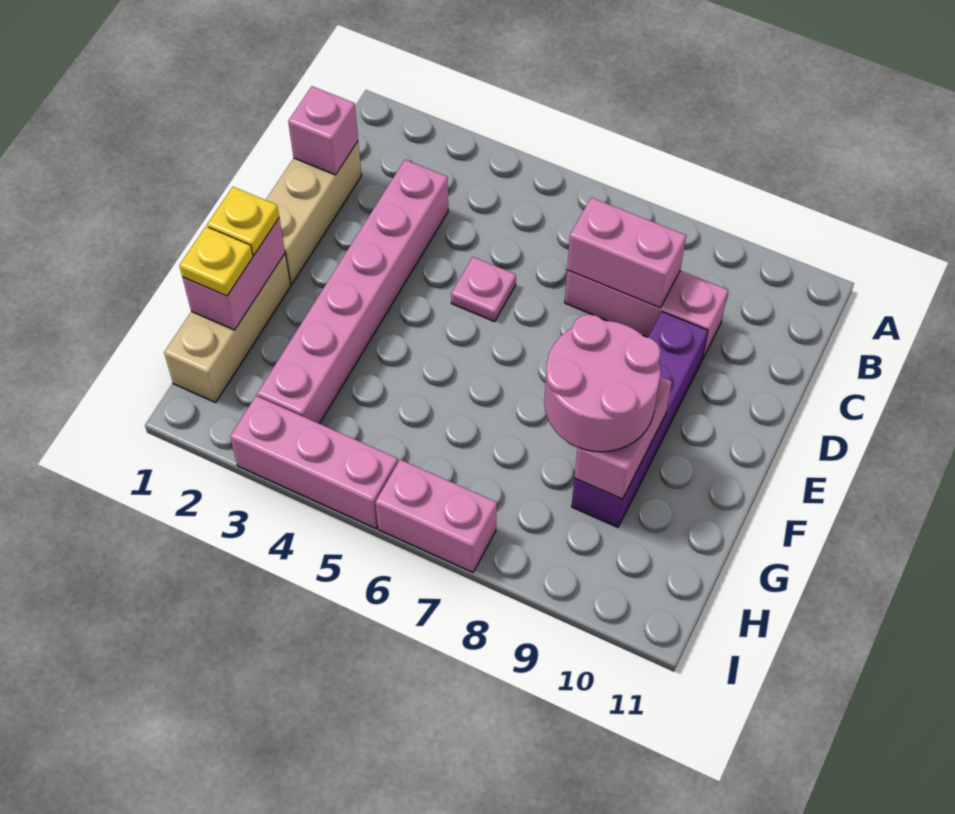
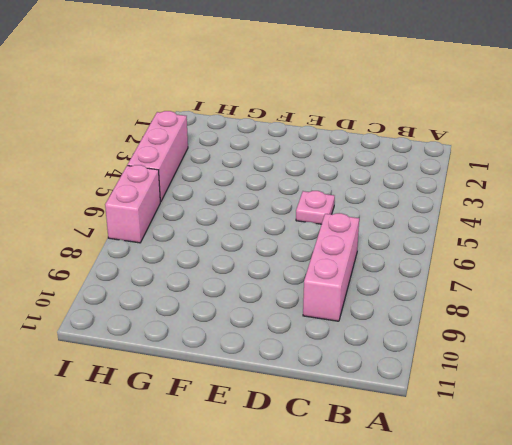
none -> tan 1x3 brick [266,142,361,284]
none -> pink 1x6 brick [257,160,448,424]
none -> purple 1x4 brick [572,312,708,527]

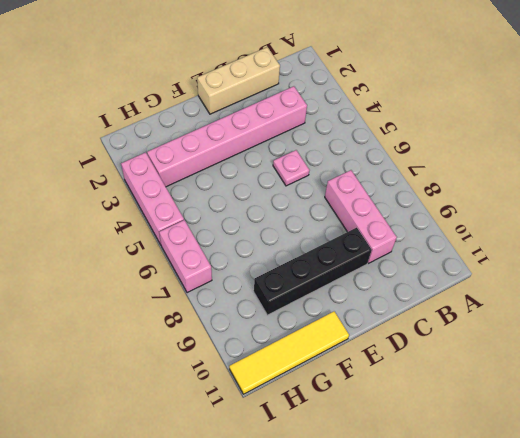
black 1x4 brick [254,228,372,315] -> purple 1x4 brick [572,312,708,527]
yellow 1x4 tile [229,311,349,394] -> none
none -> tan 1x3 brick [164,254,291,402]
none -> pink 1x1 brick [288,86,358,175]
none -> pink 1x2 brick [567,197,686,308]

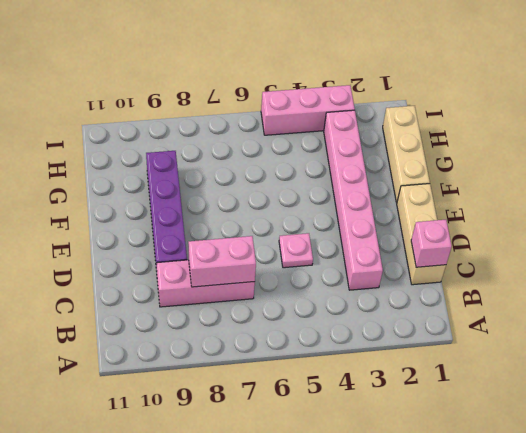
none -> pink 1x2 brick [376,460,497,573]
none -> pink 1x2 brick [182,218,285,330]
none -> pink 1x2 brick [574,377,672,499]

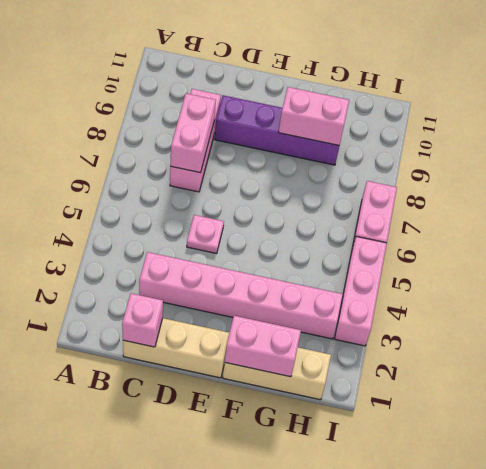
none -> yellow 1x1 plate [207,187,279,255]
none -> pink 2x2 round brick [544,315,660,452]
none -> yellow 1x1 plate [179,227,253,296]

